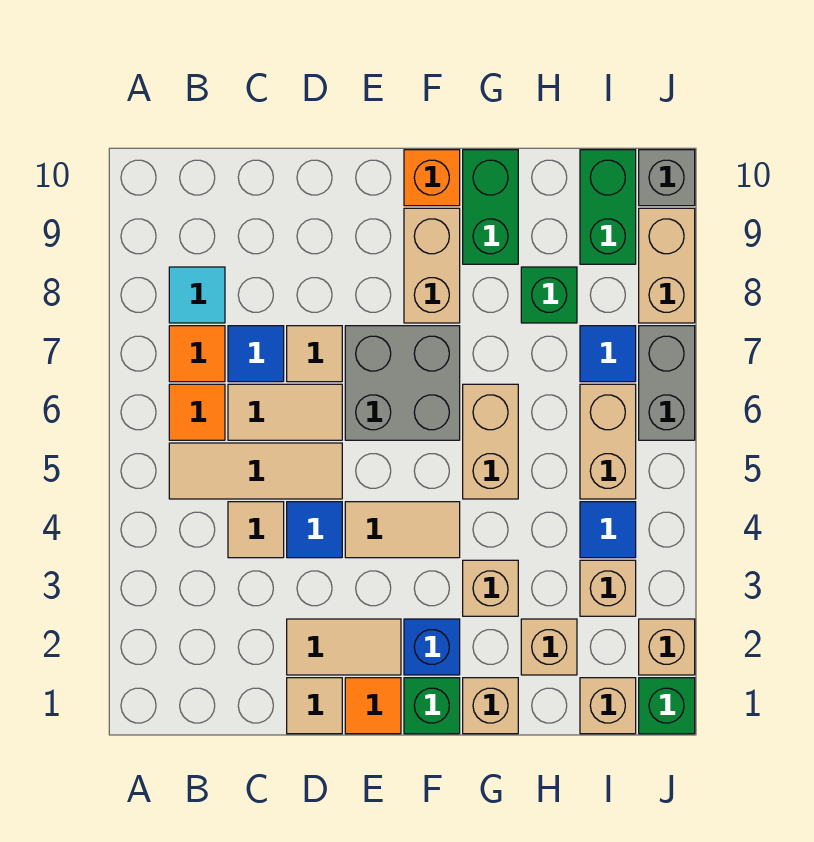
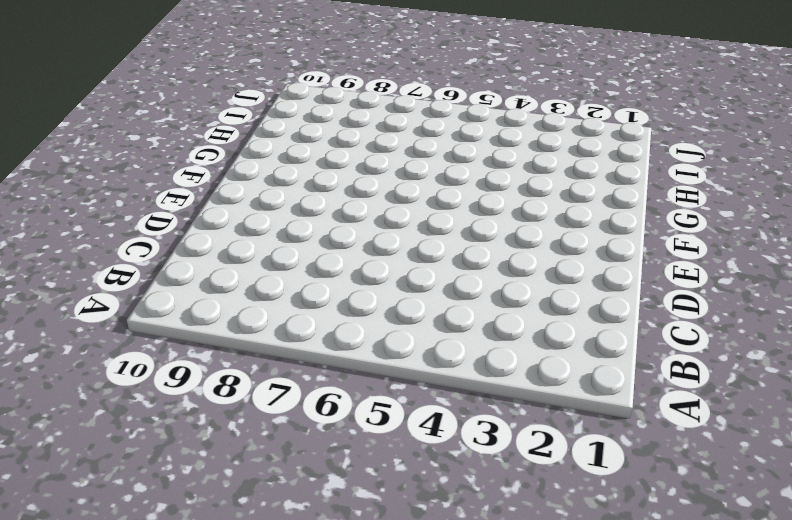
none -> tan 1x3 tile [169,443,342,499]
none -> orange 1x1 tile [169,384,225,440]
none -> orange 1x1 tile [169,326,225,382]
none -> cyan 1x1 tile [169,267,225,323]

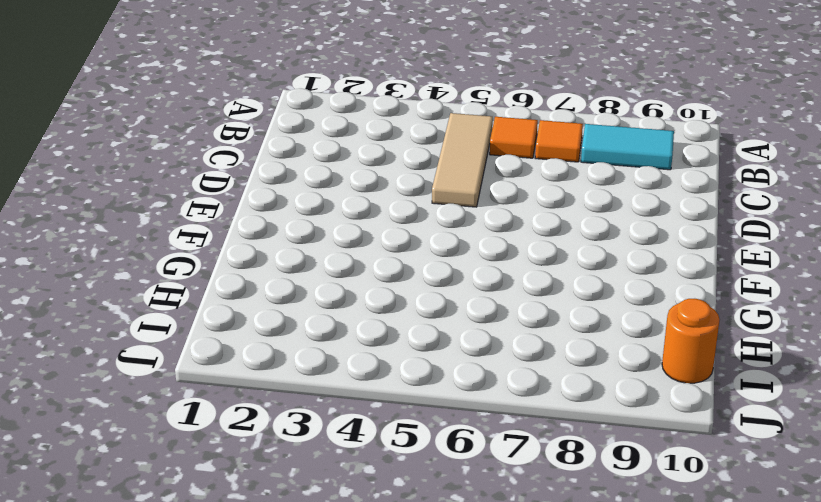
cyan 1x2 tile [581,124,674,170] -> cyan 1x1 tile [169,267,225,323]
orange 1x1 round brick [662,299,719,383] -> green 1x2 brick [580,150,636,264]
none -> tan 1x1 tile [228,502,284,558]
none -> tan 1x2 tile [228,384,342,440]
none -> blue 1x1 tile [228,326,284,382]
none -> tan 1x1 tile [287,678,342,734]

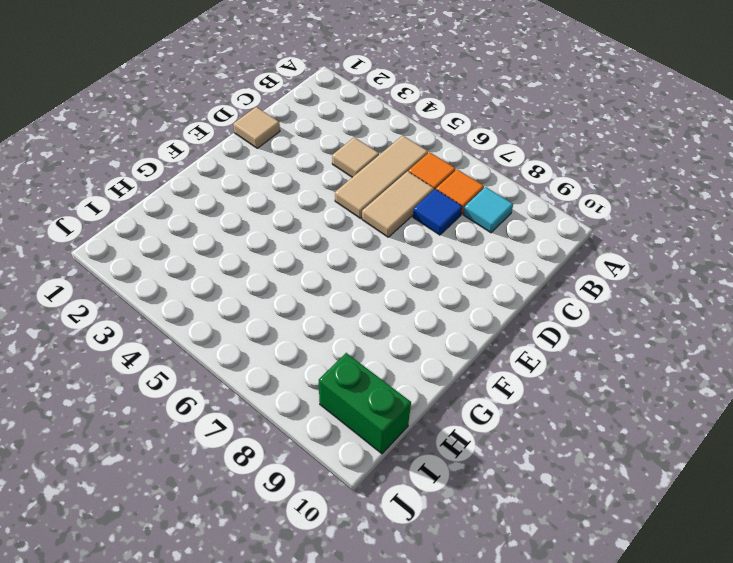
none -> tan 1x2 tile [287,619,401,675]
none -> blue 1x1 tile [287,502,342,558]
none -> tan 1x1 tile [287,326,342,382]
none -> orange 1x1 tile [345,678,401,734]

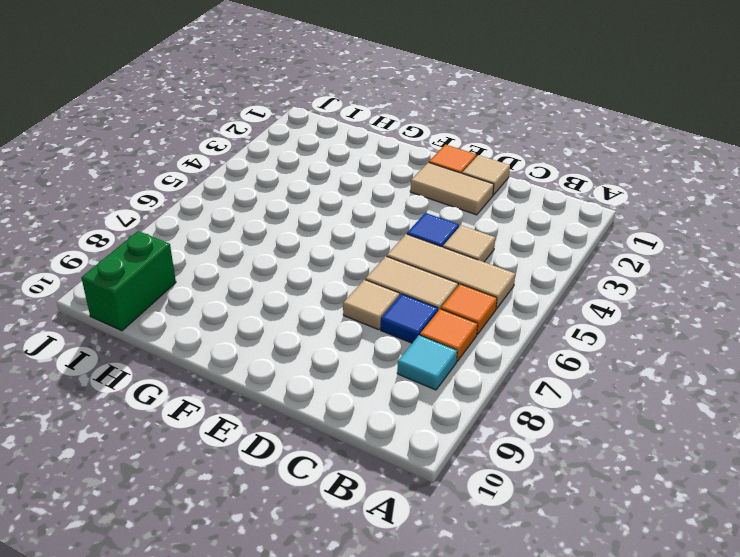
none -> tan 1x2 tile [345,502,460,558]
none -> grey 2x2 brick [345,326,460,440]
none -> green 1x1 brick [404,678,460,734]
none -> blue 1x1 brick [404,619,460,675]

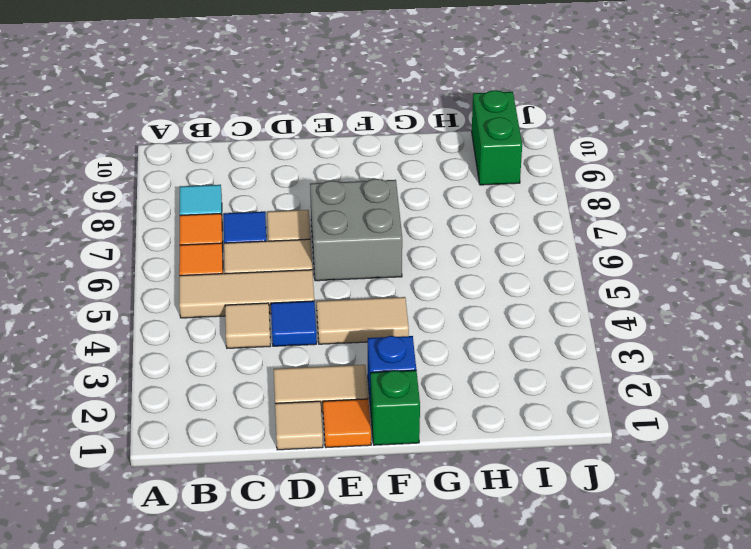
none -> tan 1x2 brick [404,208,460,323]
none -> orange 1x1 brick [404,150,460,206]
none -> tan 1x1 brick [463,678,518,734]
none -> tan 1x1 brick [463,560,518,616]

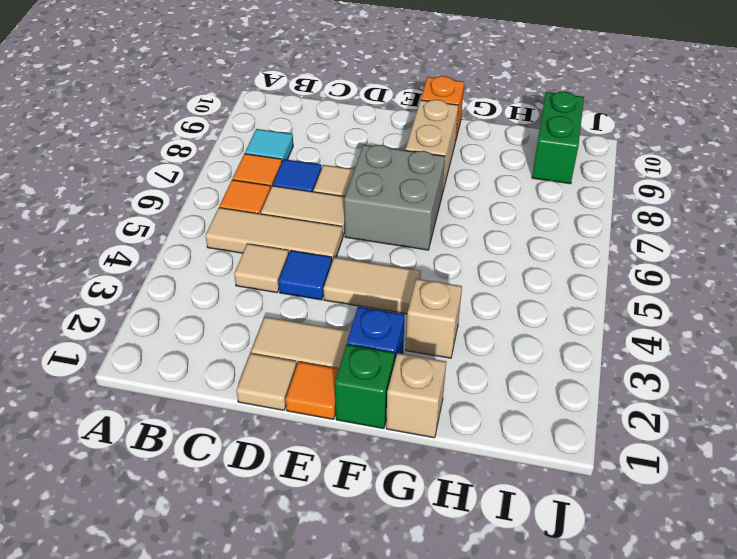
none -> tan 1x2 brick [463,384,518,499]
none -> green 1x2 brick [463,150,518,264]
none -> tan 1x1 brick [521,619,577,675]
none -> green 1x1 brick [521,267,577,323]

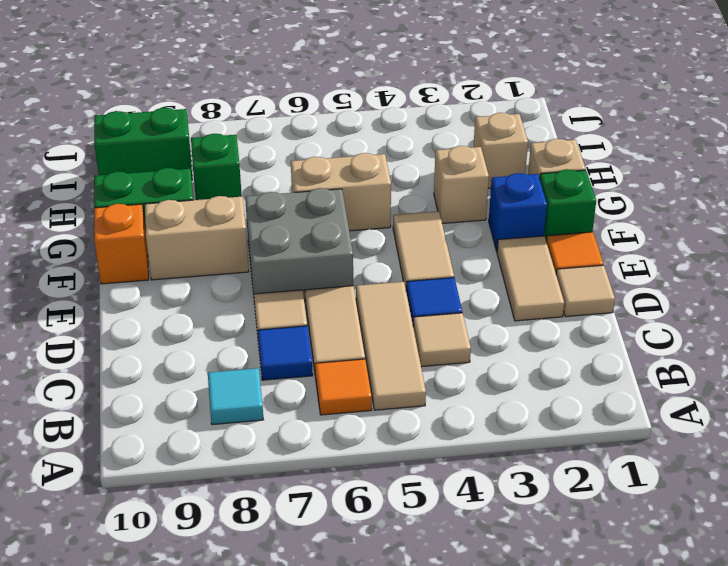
none -> orange 1x1 tile [169,326,225,382]
none -> tan 1x1 brick [580,678,636,734]
none -> tan 1x1 brick [580,560,636,616]
none -> blue 1x1 tile [580,502,636,558]

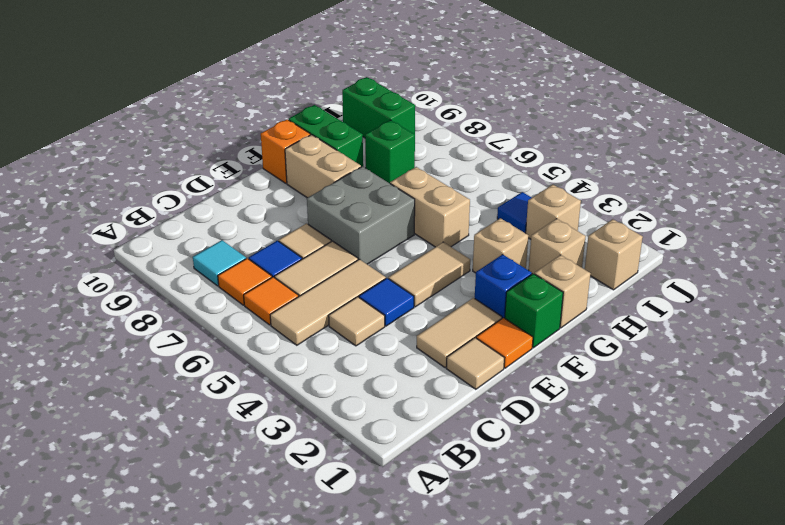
none -> tan 1x2 brick [580,384,636,499]
none -> blue 1x1 tile [580,326,636,382]
none -> green 1x1 brick [639,678,695,734]
none -> tan 1x1 brick [639,619,695,675]

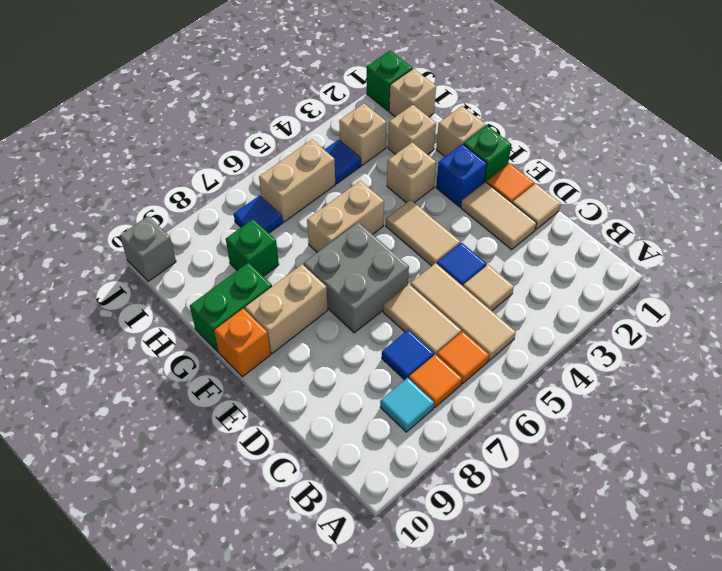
none -> tan 1x1 tile [287,326,342,382]
none -> green 1x2 brick [580,150,636,264]
none -> tan 1x1 brick [639,619,695,675]
none -> grey 1x2 brick [639,326,695,440]

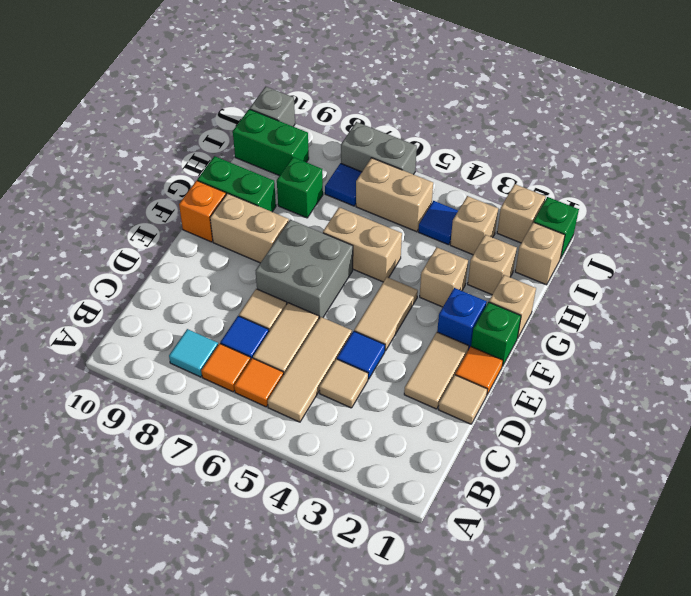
none -> tan 1x2 brick [639,208,695,323]

